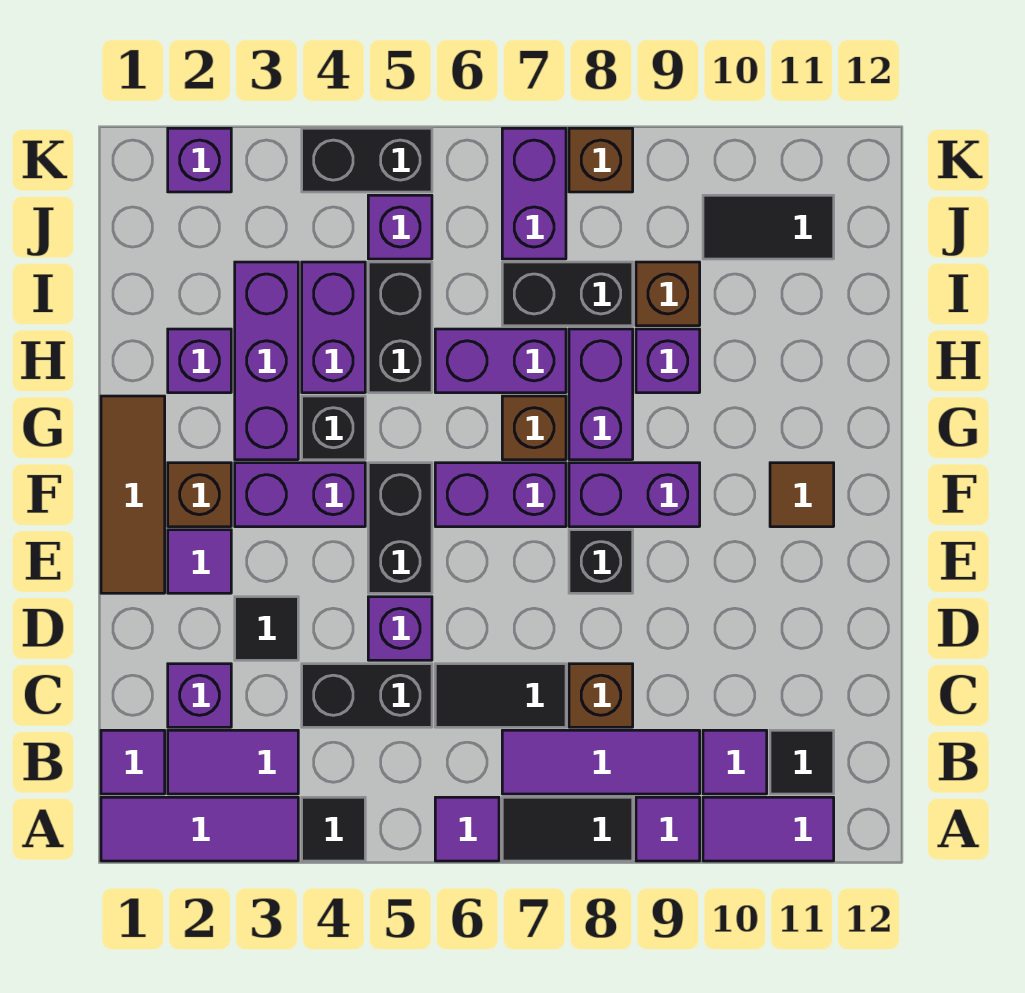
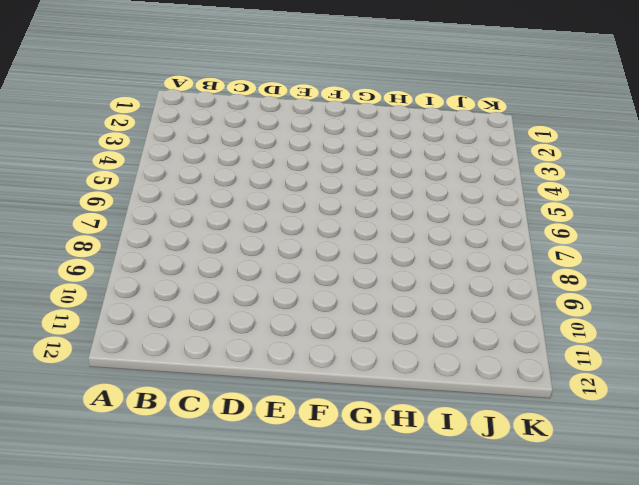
none -> purple 1x3 tile [101,797,298,861]
none -> black 1x1 tile [302,797,365,861]
none -> purple 1x1 tile [435,797,499,861]
none -> black 1x2 tile [502,797,633,861]

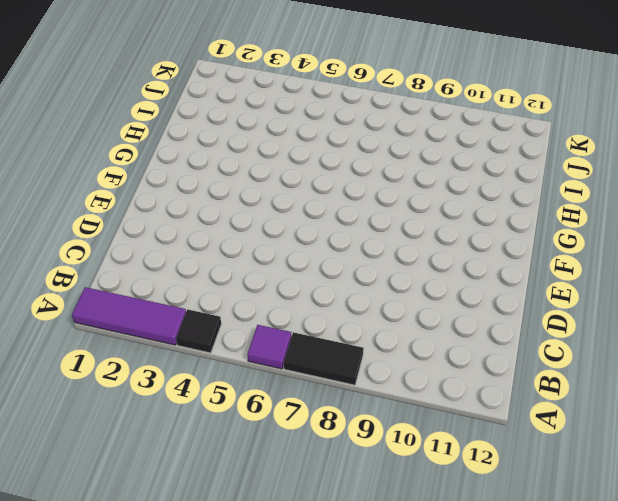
none -> purple 1x1 tile [636,797,700,861]
none -> purple 1x2 tile [703,797,834,861]
none -> purple 1x1 tile [101,730,165,794]
none -> purple 1x2 tile [168,730,298,794]

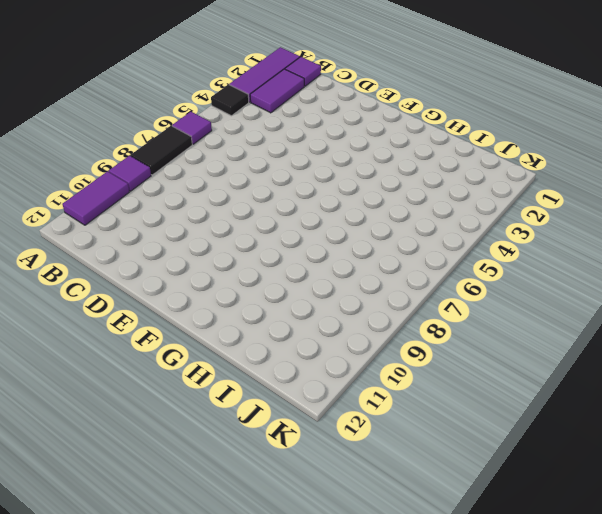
none -> purple 1x3 tile [502,730,700,794]
none -> purple 1x1 tile [703,730,767,794]
none -> black 1x1 tile [770,730,834,794]
none -> purple 1x1 brick [168,664,231,727]

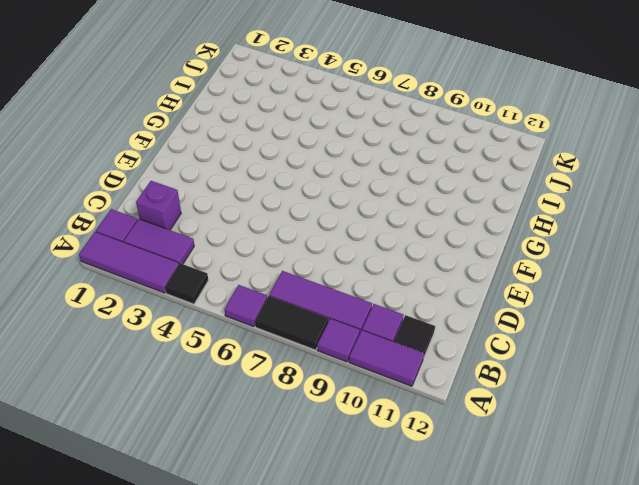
none -> black 1x2 brick [302,664,432,727]
none -> black 1x2 tile [435,664,566,727]
none -> brown 1x1 brick [569,664,633,727]
none -> black 1x1 tile [235,597,298,660]

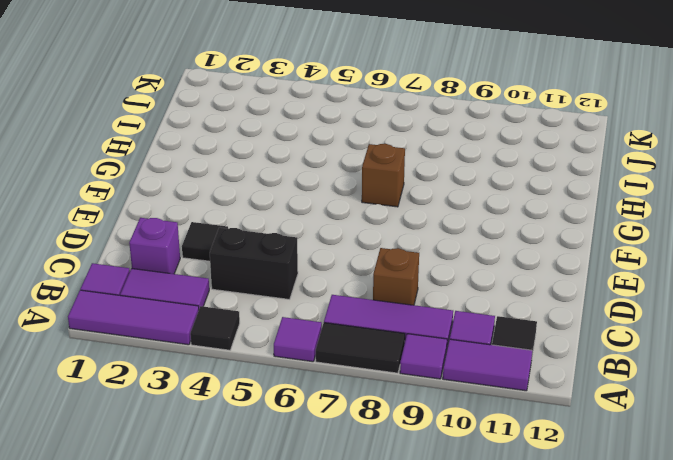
none -> black 1x2 tile [435,664,566,727]
none -> purple 1x1 brick [368,597,432,660]
none -> brown 1x3 tile [101,396,165,593]
none -> purple 1x1 tile [168,530,231,593]

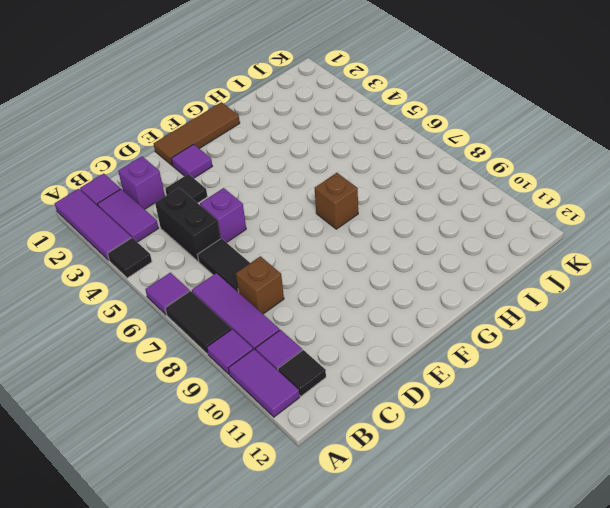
none -> black 1x2 brick [368,463,432,593]
none -> black 1x1 brick [569,530,633,593]
none -> brown 1x1 brick [168,463,231,527]
none -> purple 1x2 brick [235,463,365,527]

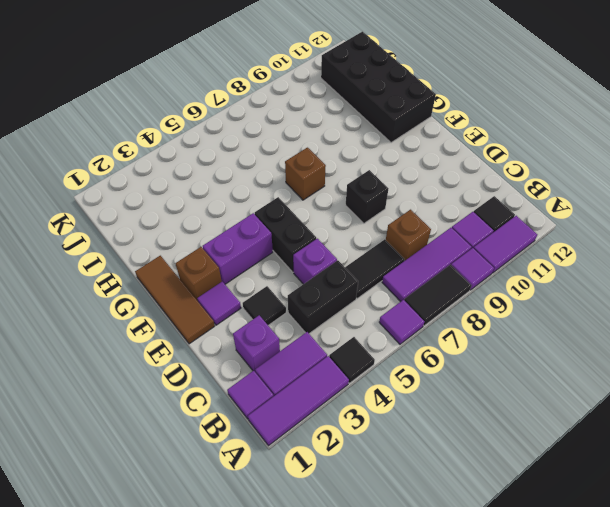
black 2x4 brick [321,32,436,143] -> black 1x2 tile [703,195,834,259]
none -> purple 1x2 brick [435,463,566,527]
none -> purple 1x2 brick [569,463,700,527]
none -> brown 1x1 tile [770,463,834,527]
none -> purple 1x3 brick [235,262,298,460]

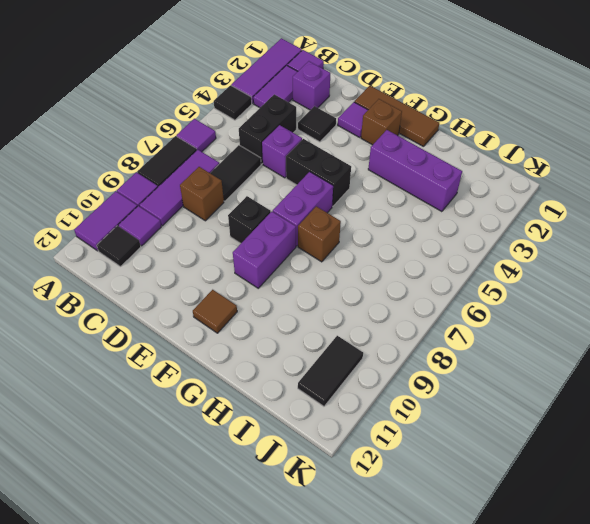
none -> purple 1x2 brick [235,463,365,527]
none -> black 1x1 brick [302,396,365,460]
none -> purple 1x2 brick [569,329,633,460]
none -> purple 1x1 brick [168,329,231,393]

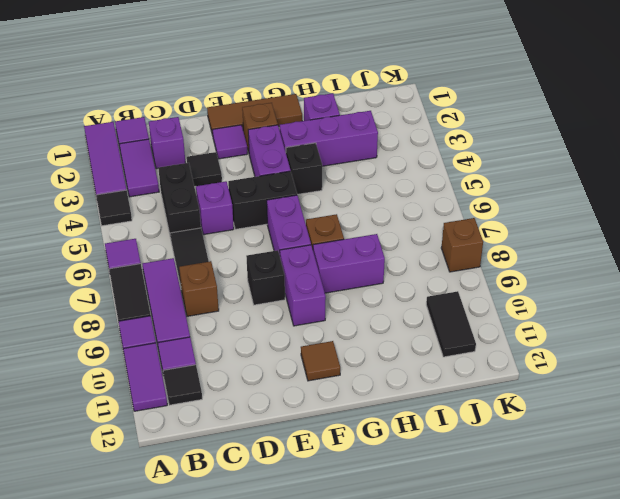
none -> purple 1x2 brick [302,262,365,393]
none -> black 1x2 brick [368,262,432,393]
none -> purple 1x2 brick [435,329,566,393]
none -> purple 1x1 brick [636,329,700,393]

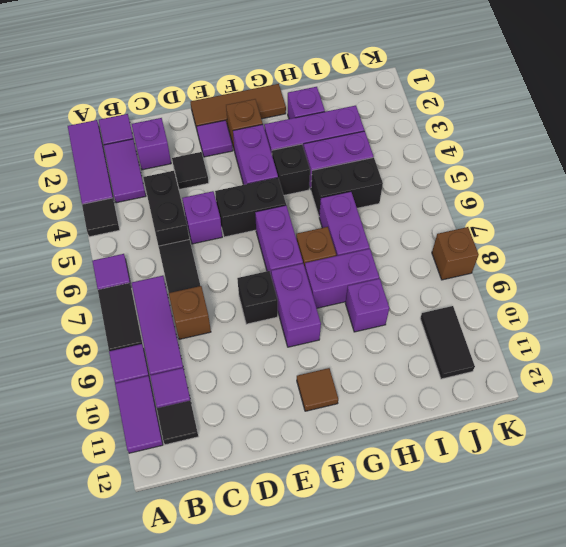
none -> black 1x2 brick [502,262,633,326]
none -> brown 1x1 brick [636,262,700,326]
none -> purple 1x1 brick [368,195,432,259]
none -> purple 1x2 brick [502,128,566,259]

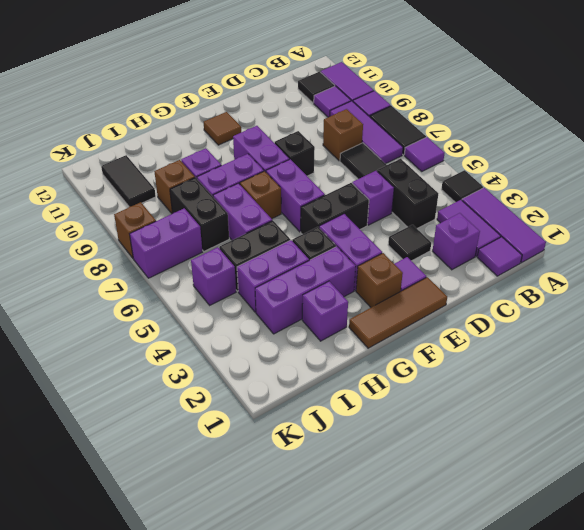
none -> purple 1x1 brick [168,128,231,192]
none -> black 1x2 brick [302,128,432,192]

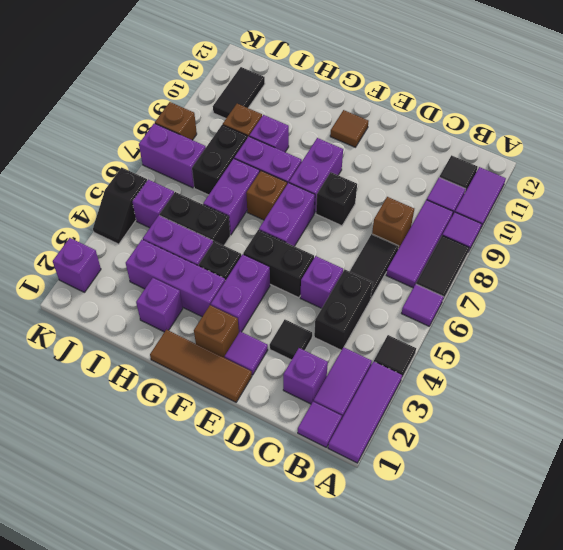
black 1x2 slope [93,167,147,244] -> black 1x2 brick [302,128,432,192]

